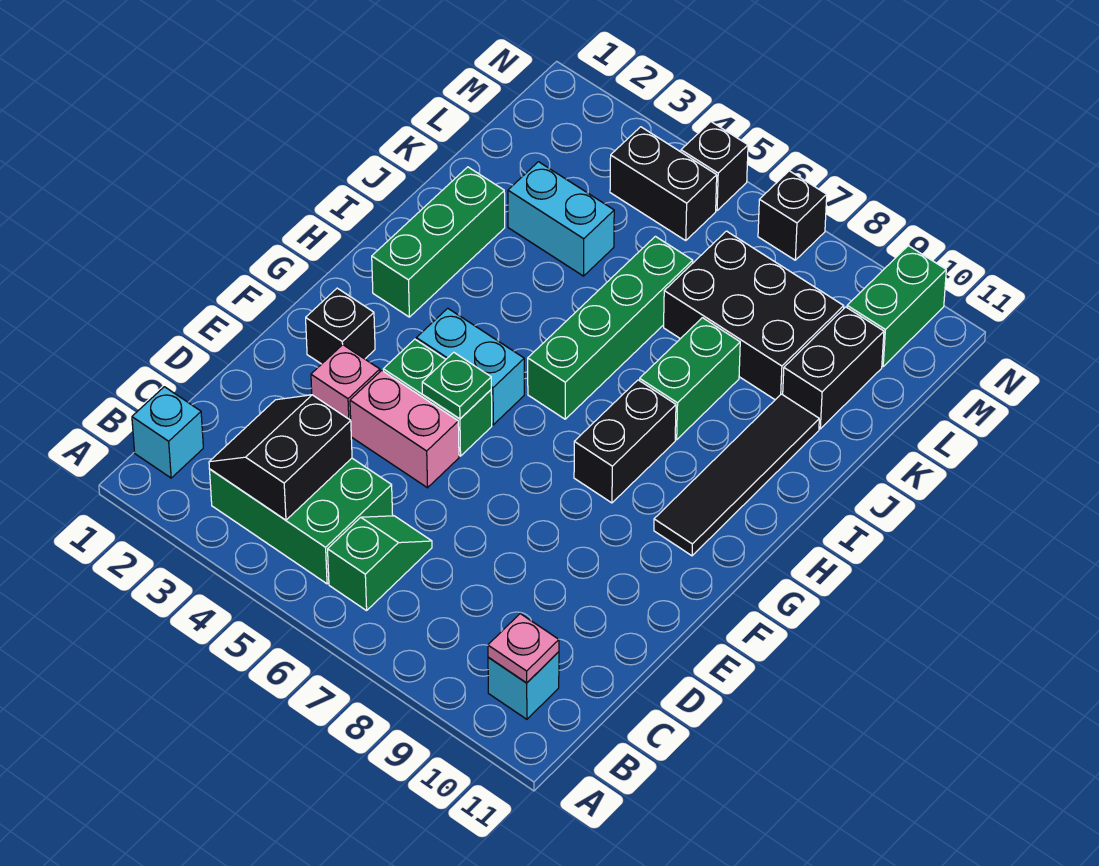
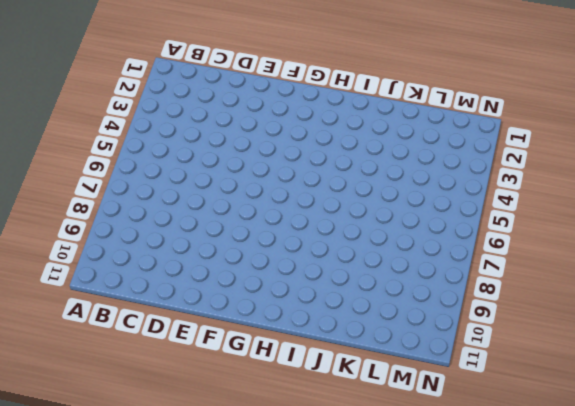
none -> cyan 1x1 brick [132,387,203,478]
none -> green 2x3 brick [210,458,393,584]
none -> green 1x2 slope [328,516,432,611]

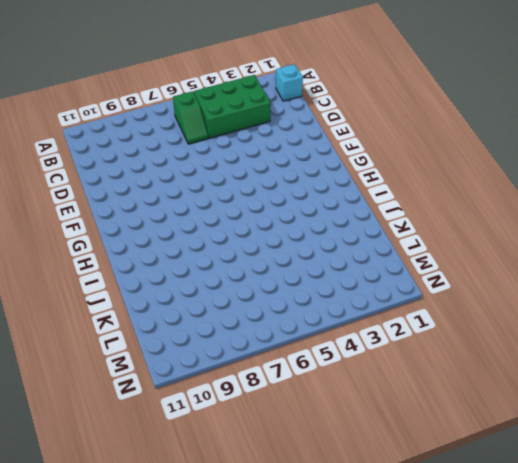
none -> cyan 1x1 brick [488,652,559,719]
none -> pink 1x1 brick [311,345,380,420]
none -> pink 1x2 brick [350,370,459,488]

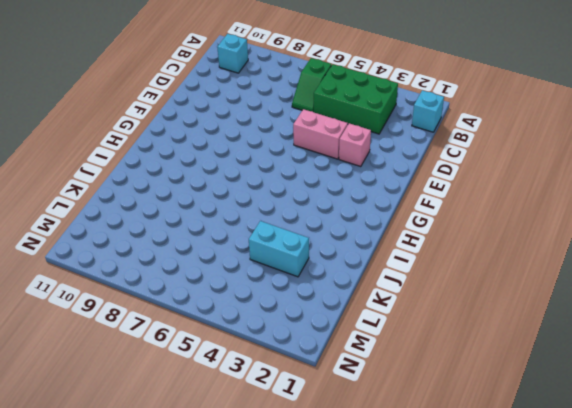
none -> black 1x1 brick [306,288,375,364]
none -> green 1x2 brick [383,339,492,456]
none -> cyan 1x2 brick [416,308,524,425]

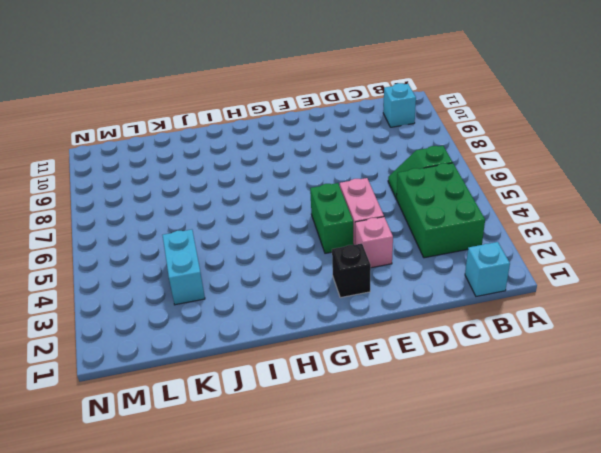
none -> cyan 1x2 brick [416,308,524,425]
none -> black 1x2 brick [574,380,676,503]
none -> black 1x4 tile [654,394,819,556]

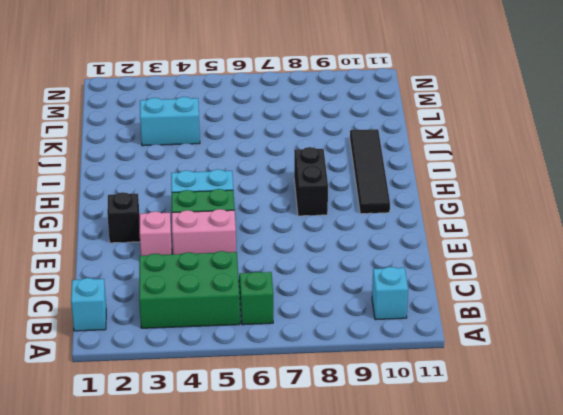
none -> green 1x3 brick [372,167,505,317]
none -> green 1x4 brick [528,236,693,419]
none -> green 1x2 brick [640,318,740,440]

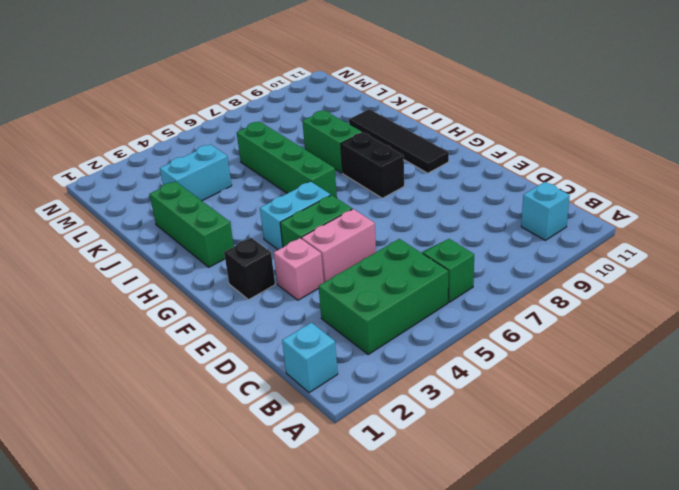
none -> black 2x3 brick [664,231,844,400]
none -> black 1x2 brick [783,307,884,429]
none -> black 1x2 brick [610,127,717,240]

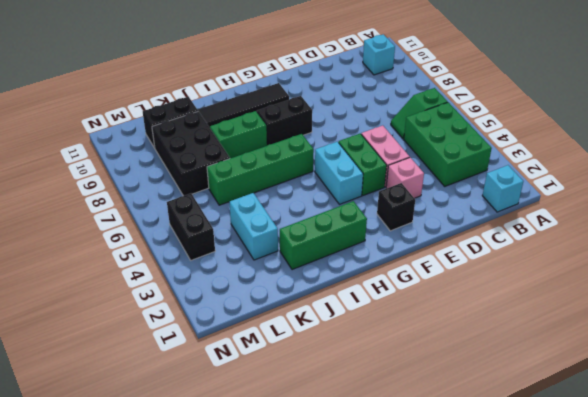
none -> green 1x2 brick [847,246,946,366]
none -> black 1x1 brick [681,122,748,211]
none -> black 1x1 brick [758,171,827,260]

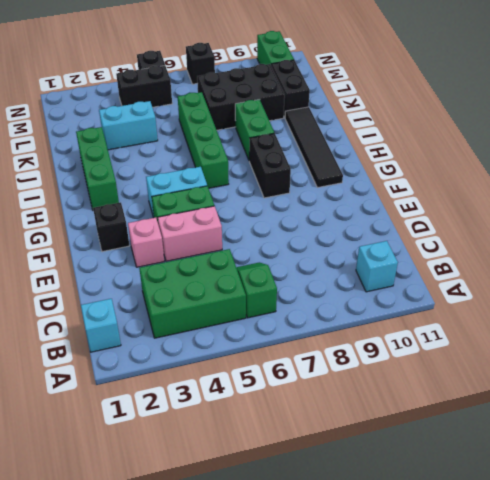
none -> black 2x2 slope [209,395,352,520]
none -> pink 1x1 plate [488,614,559,683]
none -> green 1x1 plate [422,352,491,419]

